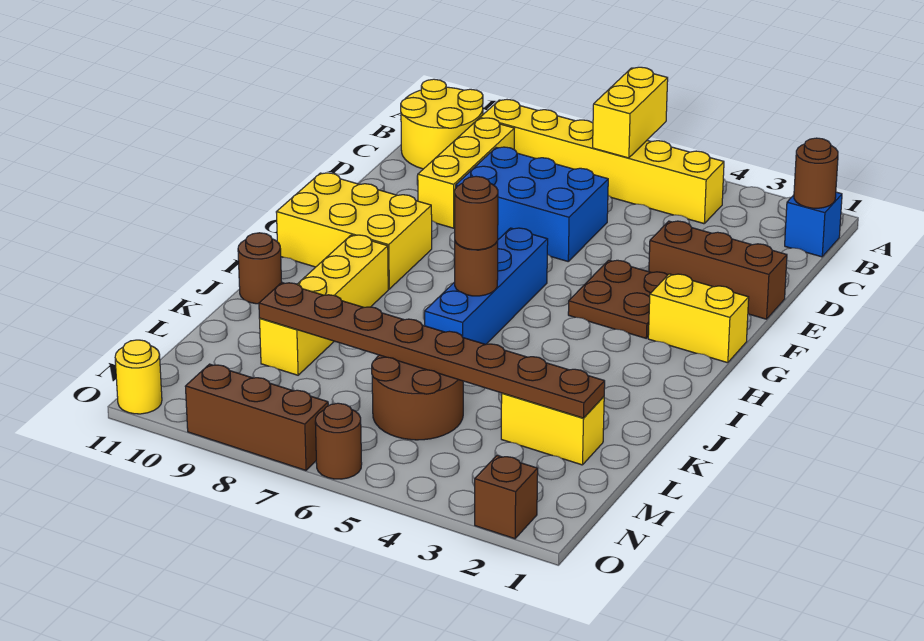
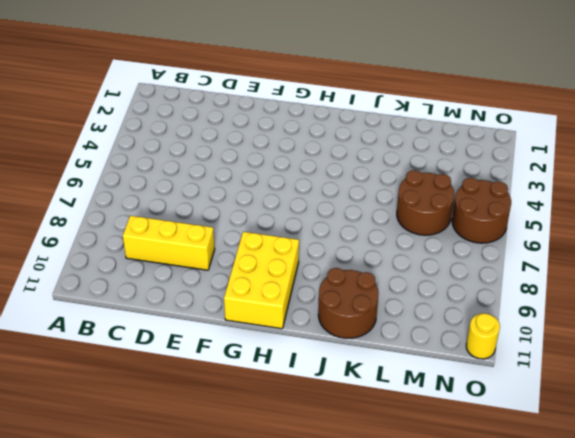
brown 2x2 round brick [318,268,379,338] -> brown 1x1 round brick [238,233,282,304]
brown 2x2 round brick [452,178,511,243] -> brown 1x1 round brick [315,403,362,479]
none -> blue 1x1 brick [785,192,842,257]
none -> yellow 1x6 brick [480,100,724,224]
none -> yellow 2x2 round brick [401,79,483,169]

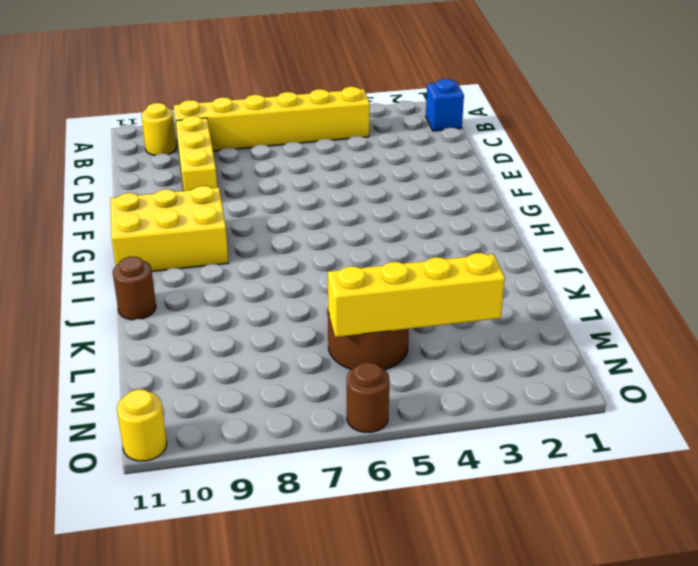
yellow 1x1 round brick [141,103,176,155] -> yellow 2x2 round brick [401,79,483,169]
yellow 1x4 brick [328,253,505,337] -> yellow 1x4 brick turned to [260,235,388,375]
none -> blue 2x3 brick [456,147,608,261]
none -> brown 1x3 brick [649,221,787,319]
none -> brown 2x2 plate [568,260,667,338]

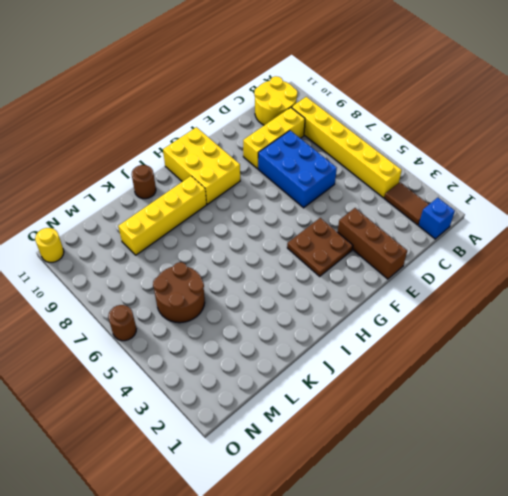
brown 1x2 tile [384,182,429,225] -> none
none -> yellow 1x2 brick [648,274,749,363]
none -> blue 1x4 brick [425,228,548,344]
none -> yellow 1x2 brick [501,393,604,465]

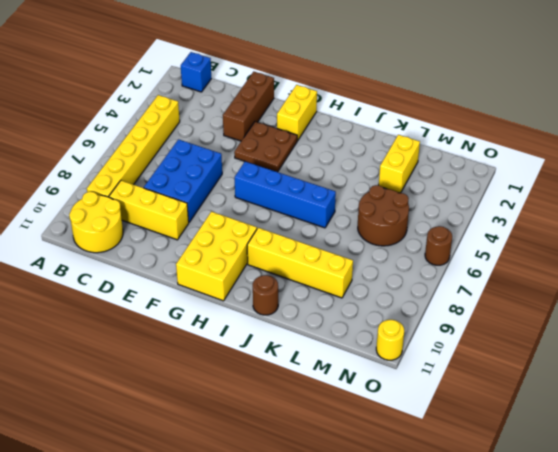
none -> brown 1x1 brick [475,455,538,539]
none -> brown 1x3 brick [185,364,328,470]
none -> yellow 1x2 brick [593,67,668,158]

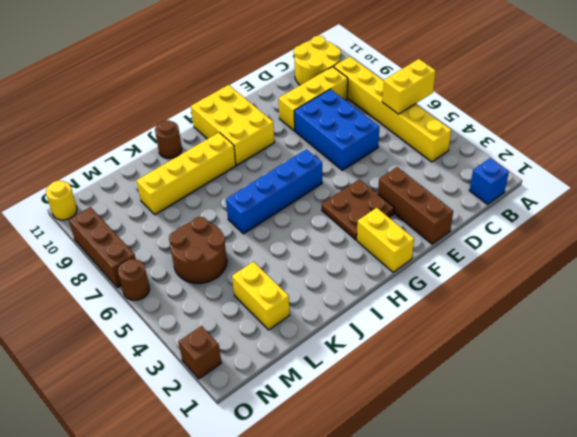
none -> brown 1x1 round brick [794,138,838,208]
none -> brown 1x1 round brick [454,241,498,296]
none -> brown 1x8 plate [259,283,605,418]

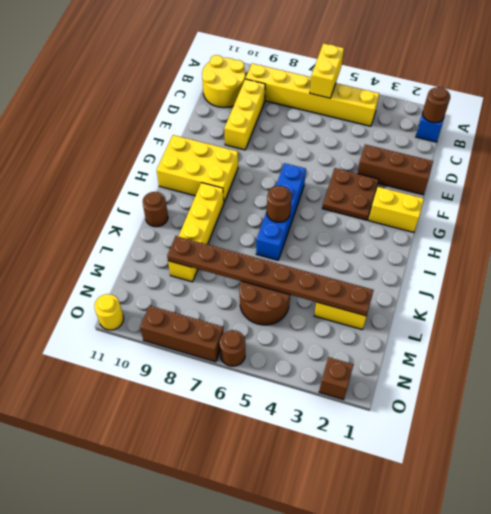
none -> blue 2x3 brick [456,147,608,261]
none -> brown 1x1 round brick [455,176,498,250]

